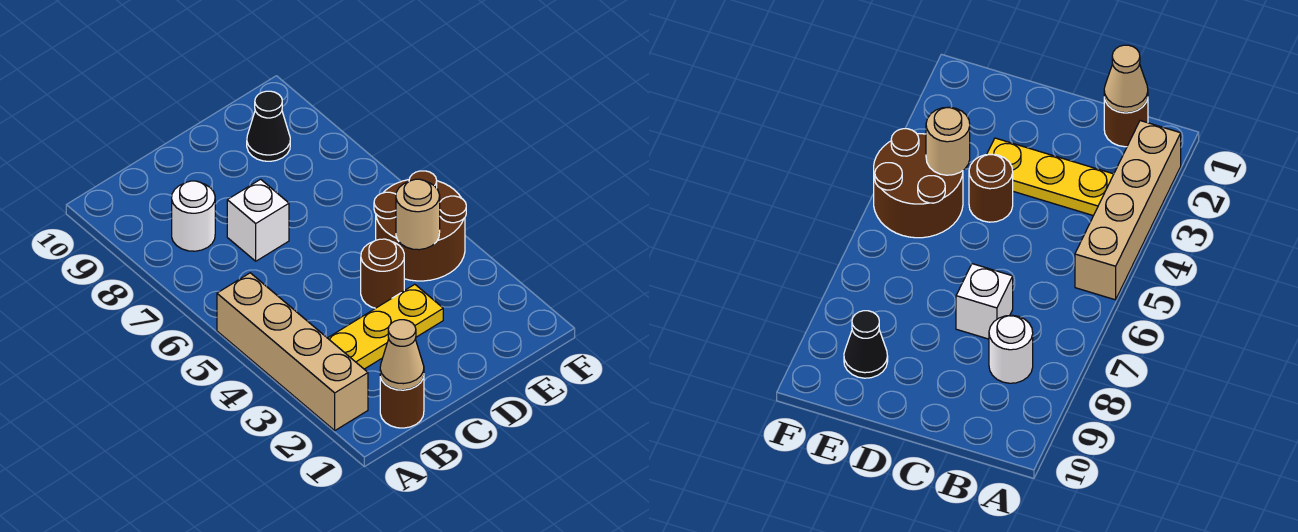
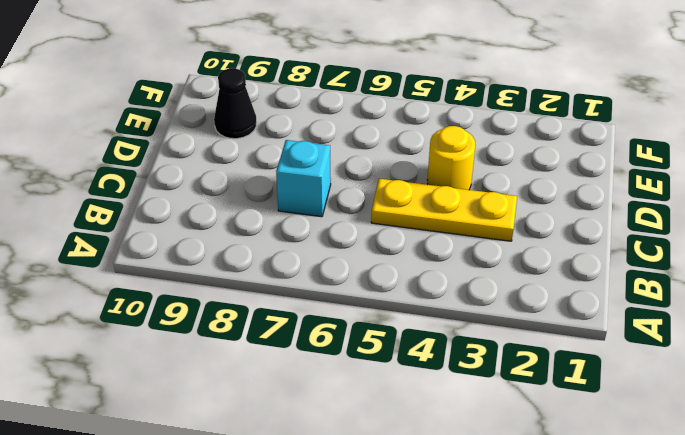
yellow 1x3 plate [371,179,517,241] -> yellow 1x3 plate turned to [328,284,443,369]
cyan 1x1 brick [276,140,331,217] -> white 1x1 brick [227,179,289,261]
yellow 1x1 round brick [428,126,475,190] -> brown 1x1 round brick [361,239,404,308]
none -> tan 1x4 brick [217,273,368,430]
none -> brown 1x1 round brick [380,376,424,428]

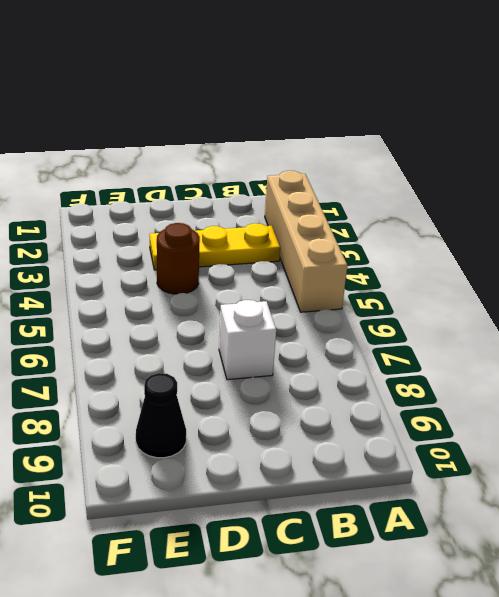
none -> brown 1x1 round brick [380,376,424,428]
none -> white 1x1 round brick [172,181,215,251]

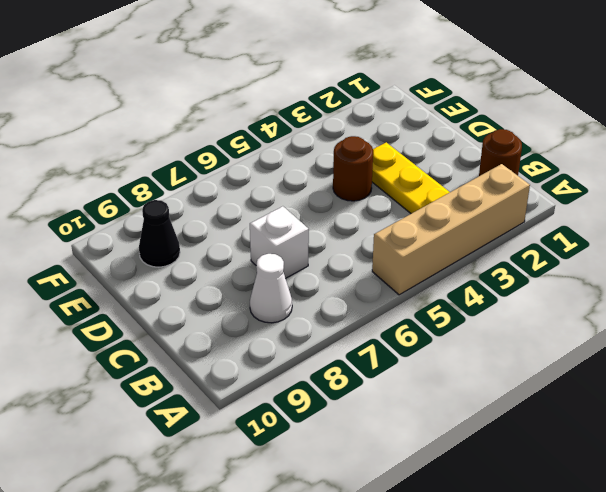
white 1x1 cone [250,254,292,323] -> white 1x1 round brick [172,181,215,251]
none -> brown 2x2 round brick [374,171,466,281]
none -> tan 1x1 cone [380,320,424,390]

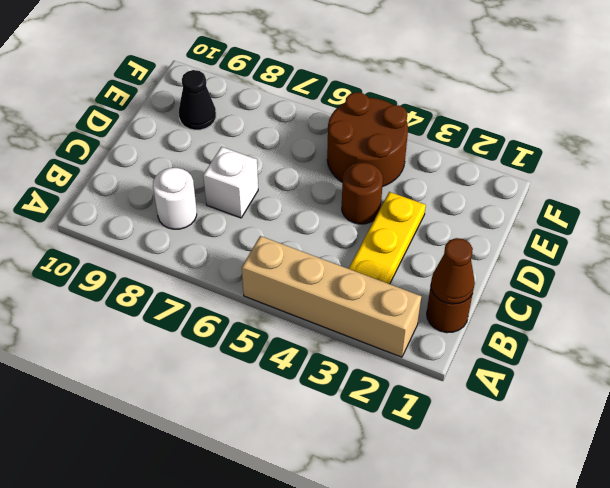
brown 1x1 cone [431,238,475,304] -> tan 1x1 cone [380,320,424,390]
none -> tan 1x1 round brick [396,179,440,250]

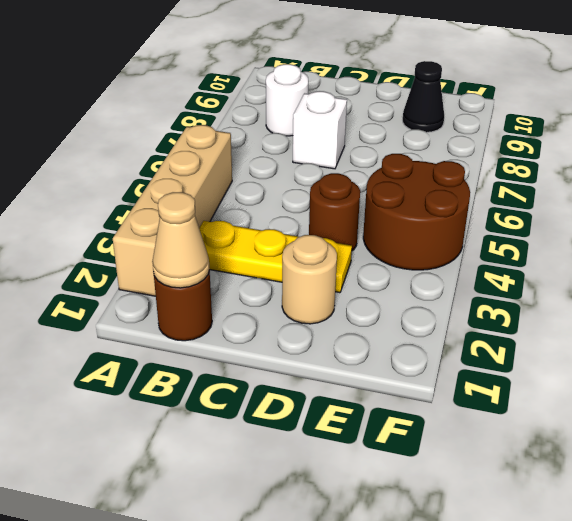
tan 1x1 round brick [282,235,337,324] -> tan 1x1 round brick moved to [396,179,440,250]

